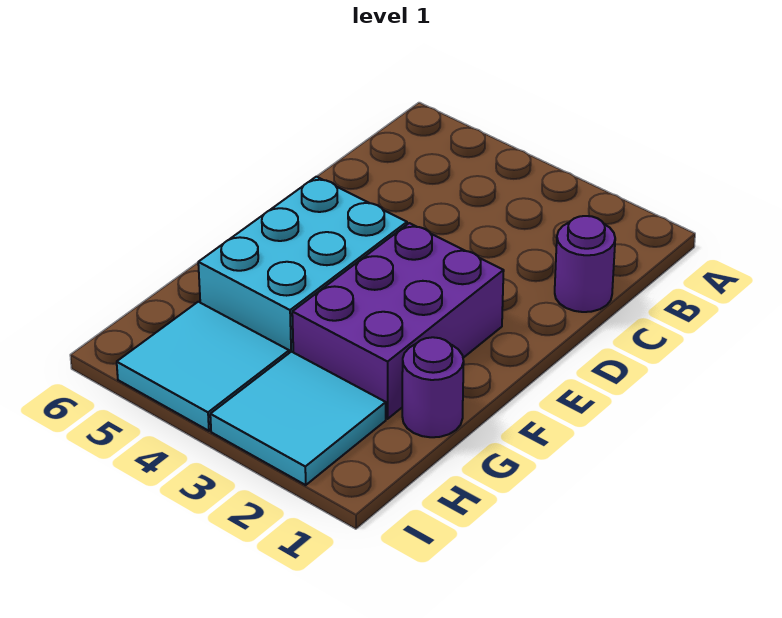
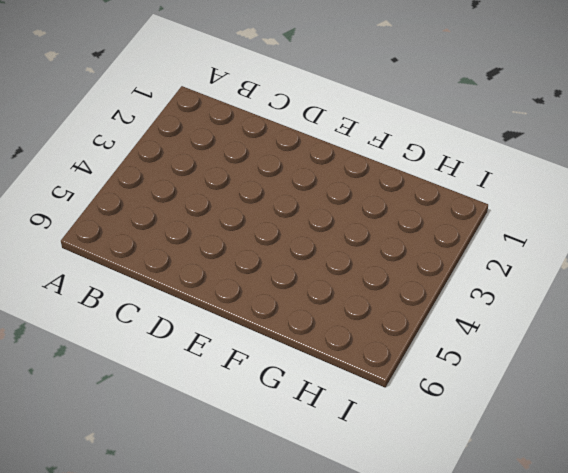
none -> purple 1x1 round brick [555,216,615,312]
none -> purple 2x3 brick [292,223,504,419]

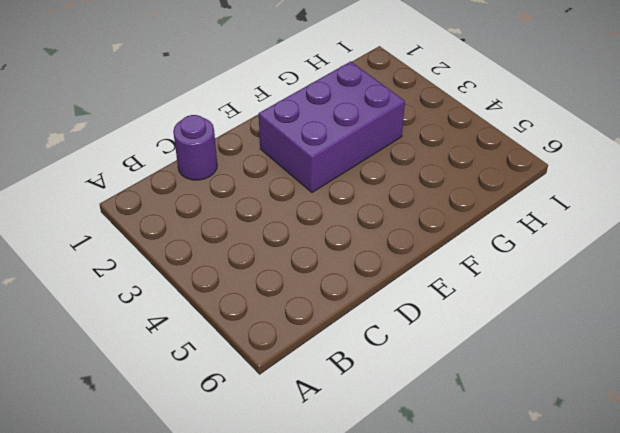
none -> cyan 2x3 brick [198,177,407,353]
none -> purple 1x1 round brick [402,337,464,437]

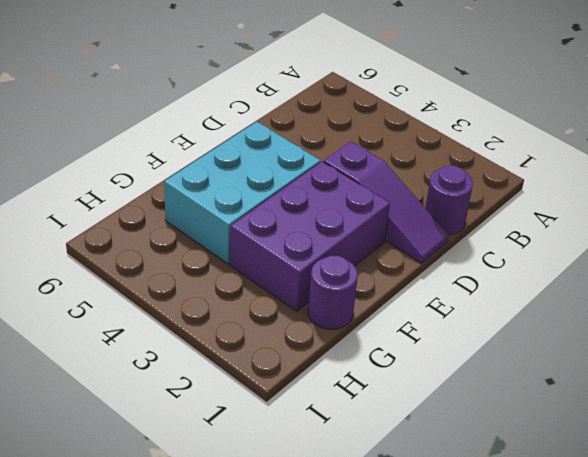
purple 1x3 slope [324,142,449,263] -> none
none -> cyan 2x2 tile [210,352,386,485]
none -> cyan 2x2 tile [117,302,289,431]

